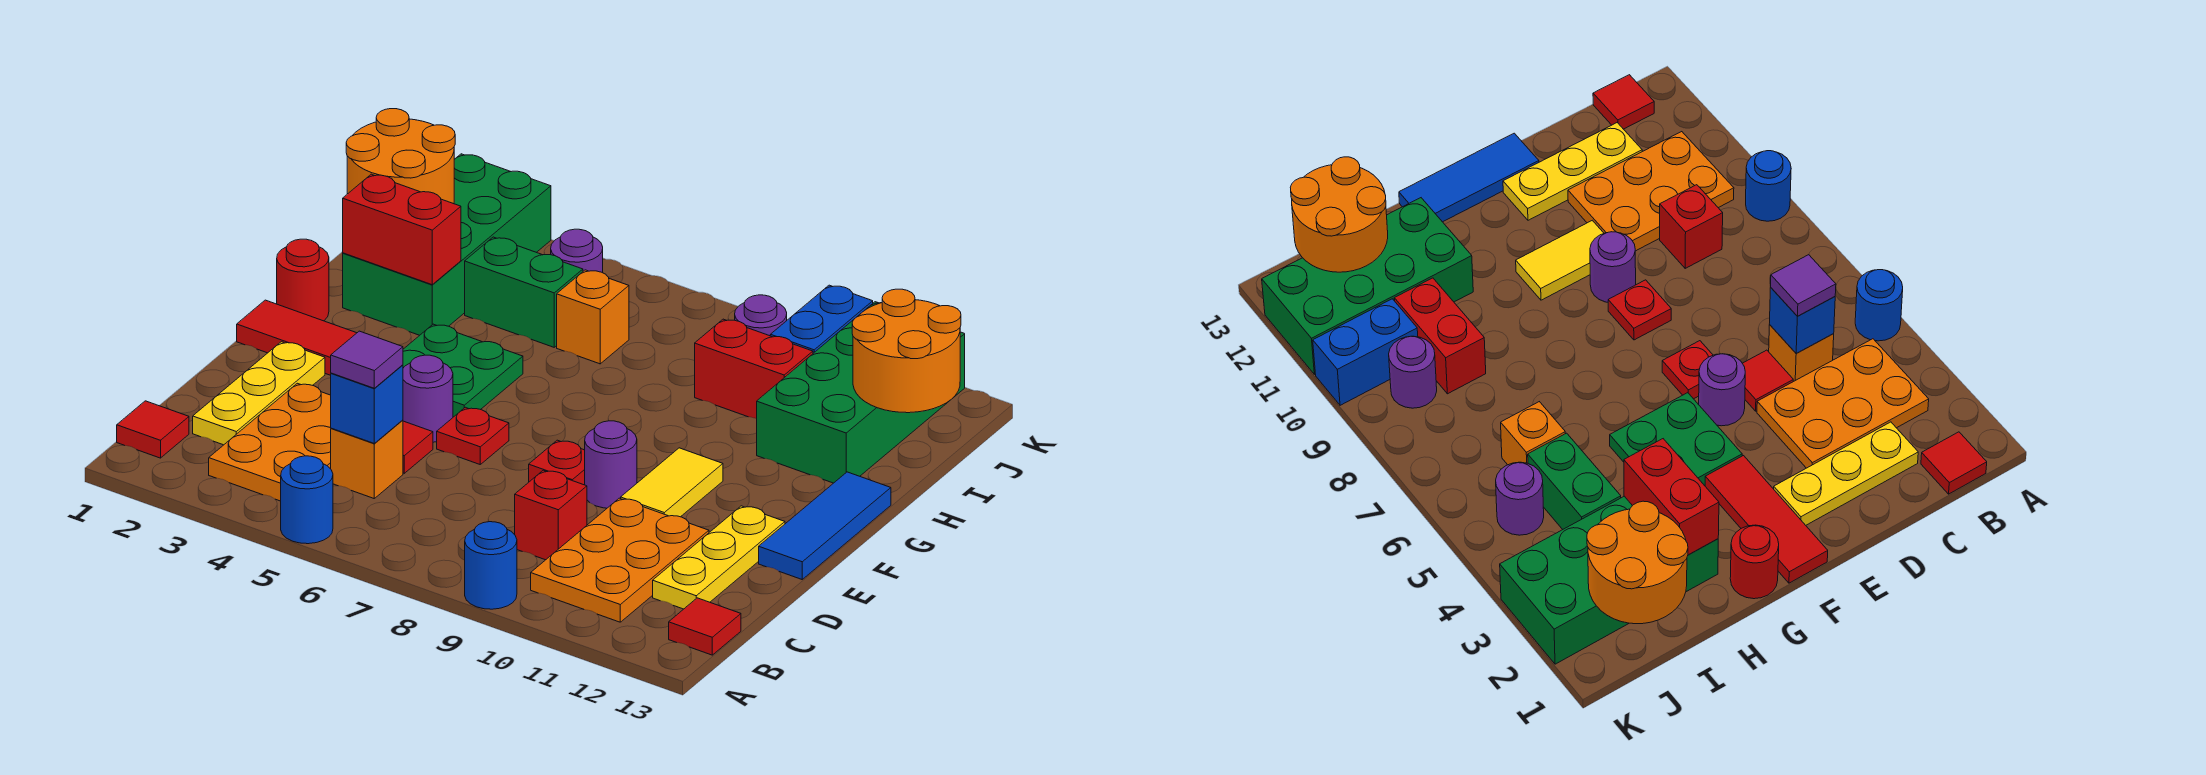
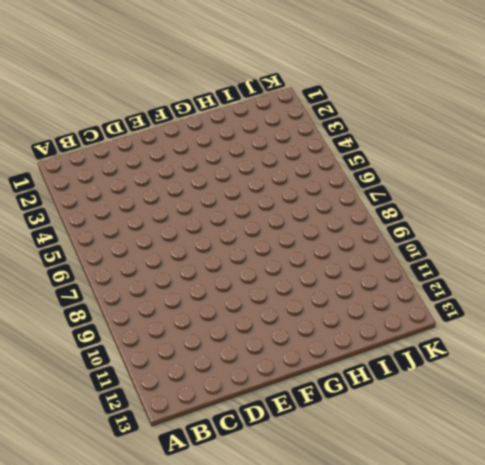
none -> blue 1x1 round brick [281,456,333,544]
none -> blue 1x1 round brick [465,522,517,609]
none -> red 1x1 tile [117,401,189,458]
none -> orange 2x3 plate [209,383,331,501]

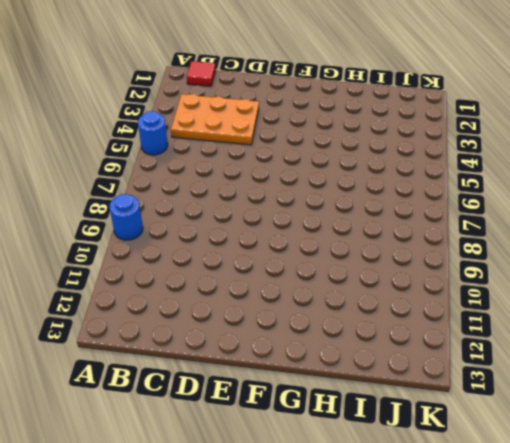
none -> orange 2x3 plate [531,498,709,622]
none -> red 1x1 tile [669,598,741,655]
none -> yellow 1x3 plate [193,342,325,445]
none -> orange 1x1 brick [331,420,403,498]

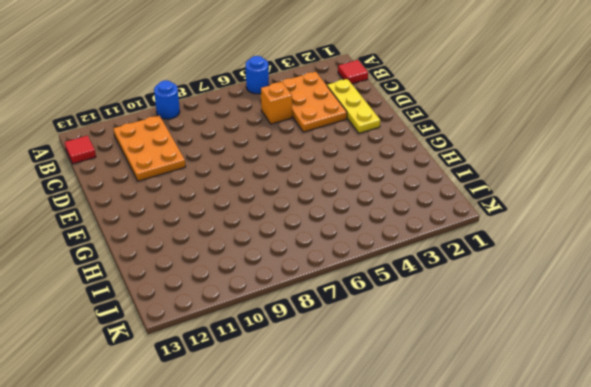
none -> red 1x1 brick [515,470,587,560]
none -> yellow 1x3 plate [653,506,785,609]
none -> red 1x1 tile [403,421,433,473]
none -> purple 1x1 round brick [403,355,453,442]

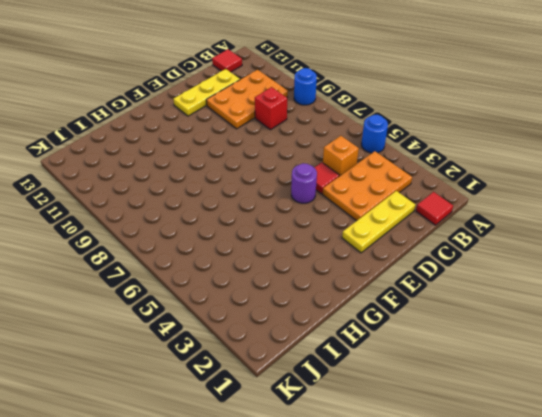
none -> red 1x1 plate [437,407,509,464]
none -> red 1x1 plate [529,440,585,485]
none -> purple 1x1 round brick [585,421,637,508]
none -> yellow 1x2 tile [621,448,723,517]

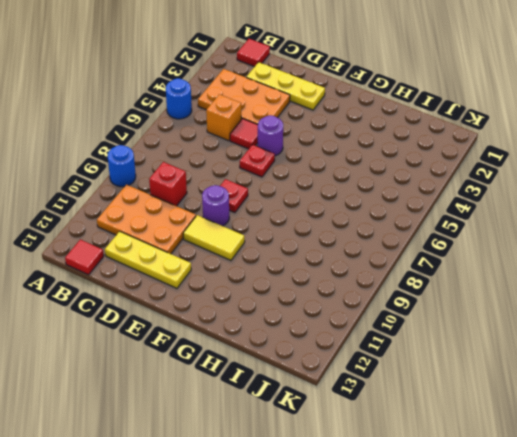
none -> blue 1x3 tile [759,472,891,579]
none -> red 1x3 tile [237,300,356,375]
none -> green 2x2 plate [403,324,523,417]
none -> red 1x1 round brick [277,239,329,321]

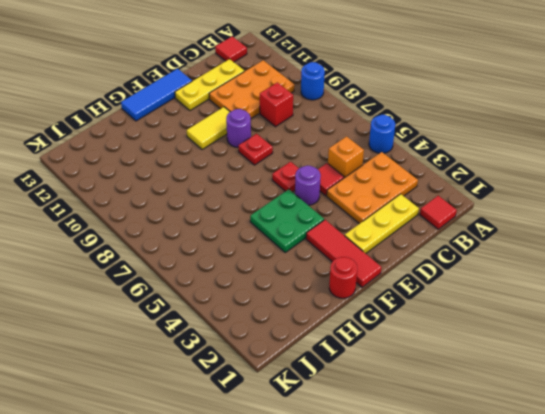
none -> green 2x4 brick [343,154,551,335]
none -> green 2x4 brick [757,302,965,483]
none -> green 1x2 brick [465,237,583,347]
none -> orange 1x1 brick [557,270,629,364]

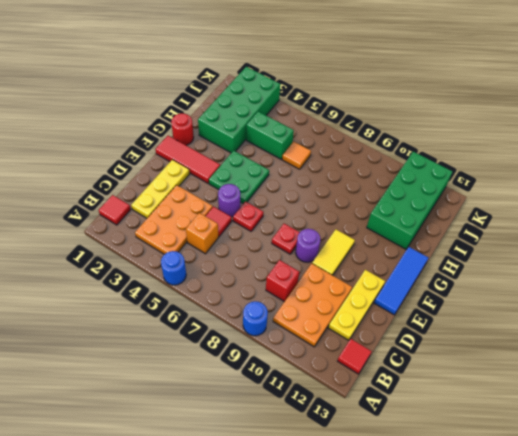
orange 1x1 tile [282,142,311,169] -> orange 1x1 brick [557,270,629,364]
none -> red 1x2 brick [695,319,813,419]
none -> purple 1x1 round brick [551,229,603,273]
none -> purple 1x1 round brick [735,295,787,336]
none -> blue 1x2 brick [770,285,873,353]

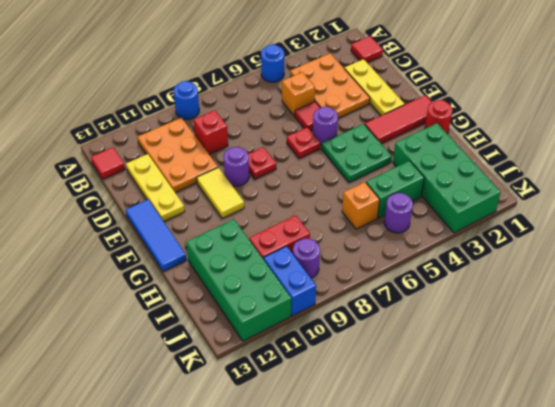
none -> blue 1x1 brick [331,365,403,443]
none -> red 1x2 brick [343,174,461,285]
none -> orange 2x2 round brick [346,109,455,204]
none -> orange 2x2 round brick [852,289,961,413]

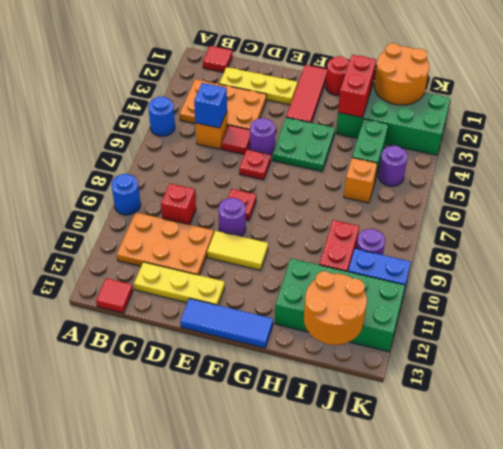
none -> purple 1x1 tile [331,331,403,388]

